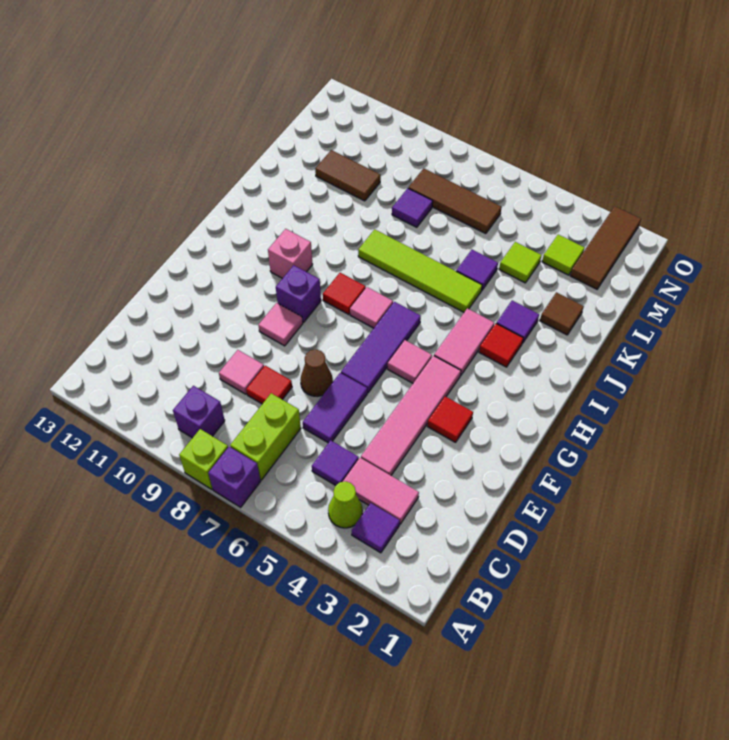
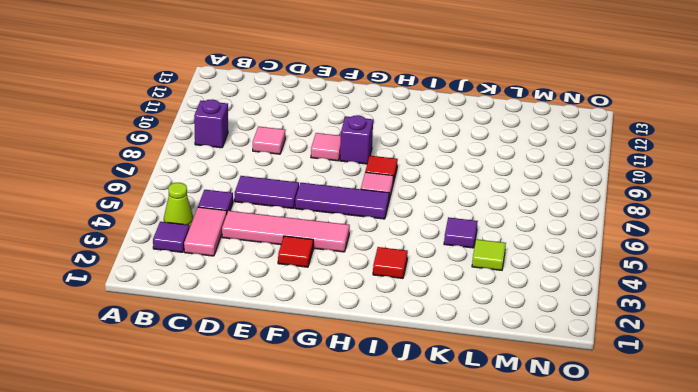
none -> purple 1x1 brick [208,447,261,507]
none -> lime 1x1 brick [179,429,228,489]
none -> lime 1x2 brick [230,393,301,480]
none -> red 1x1 tile [246,366,292,404]

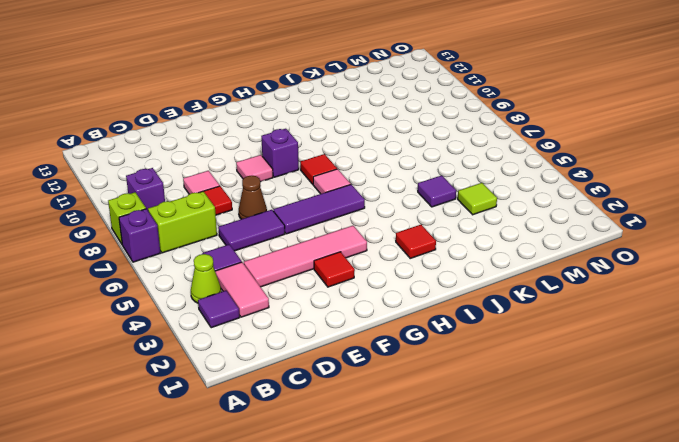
none -> pink 1x1 tile [388,340,432,383]
none -> pink 1x2 tile [434,308,494,376]
none -> pink 1x1 brick [268,229,313,278]
none -> purple 1x1 tile [496,300,539,343]

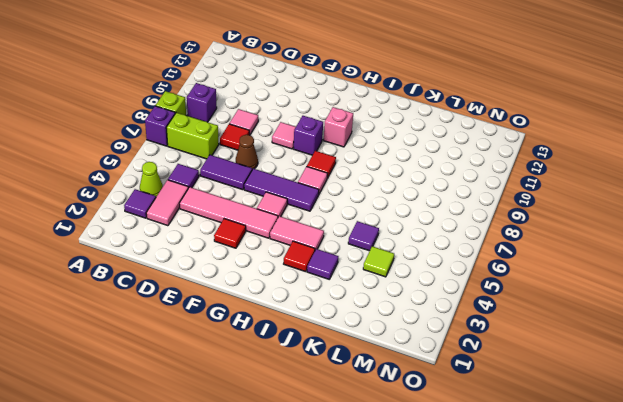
none -> lime 1x4 tile [358,229,482,312]
none -> brown 1x1 tile [540,292,584,335]
none -> purple 1x1 tile [392,188,433,227]
none -> brown 1x2 tile [315,150,381,201]

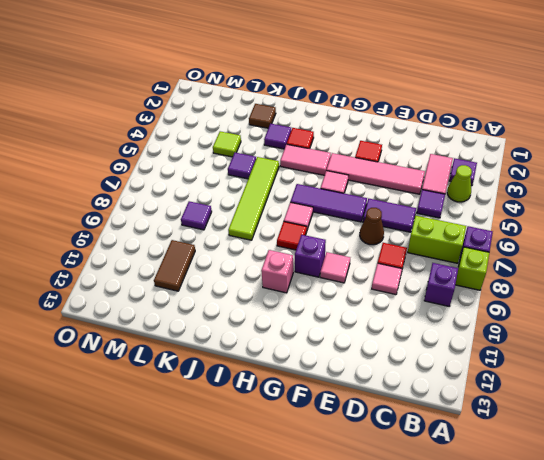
none -> brown 1x3 tile [570,206,641,289]
none -> lime 1x1 tile [542,235,585,275]
none -> brown 1x3 tile [408,169,502,234]

